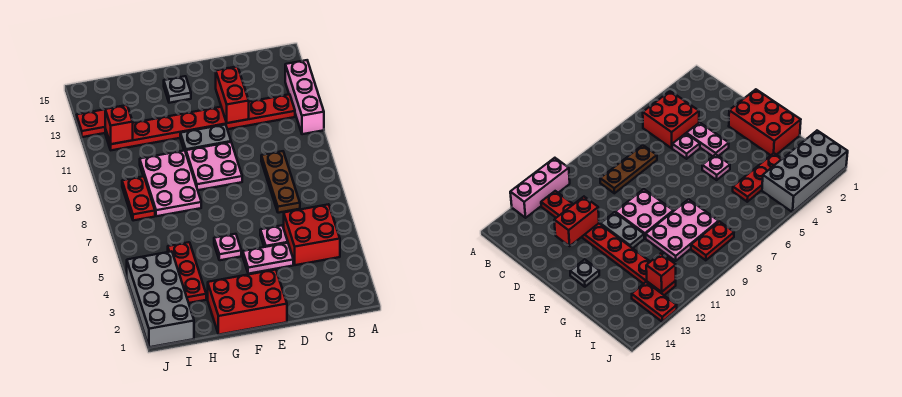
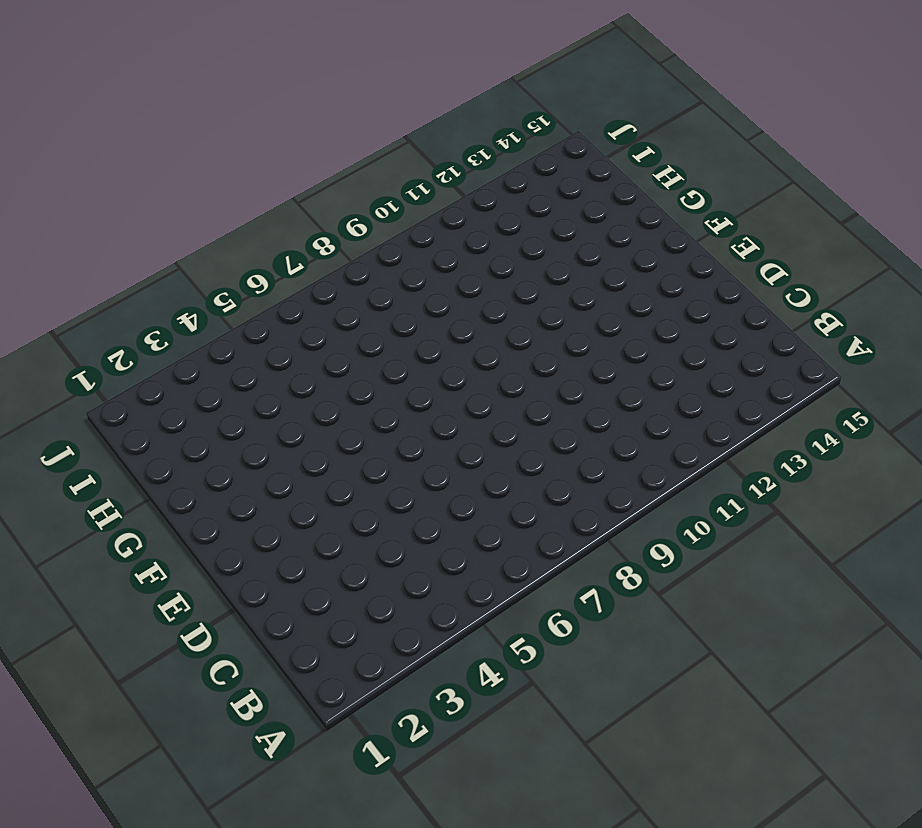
none -> pink 1x3 brick [285,60,324,134]
none -> red 2x2 brick [284,204,340,265]
none -> red 1x8 plate [105,94,295,150]

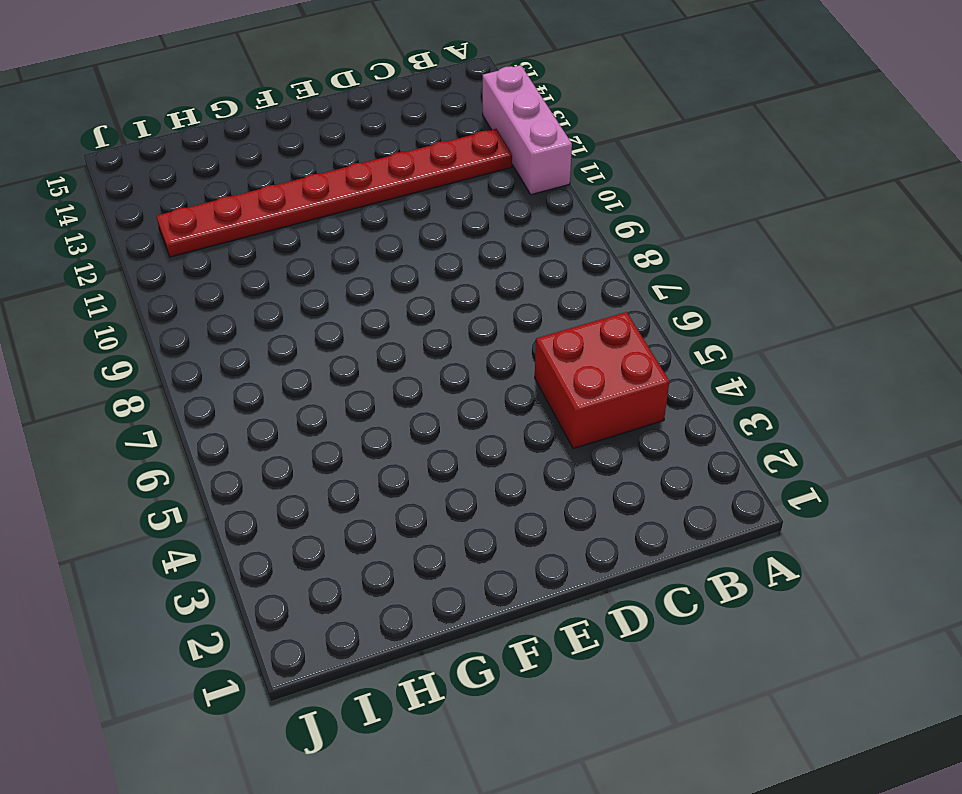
none -> brown 1x3 plate [261,151,300,213]
none -> pink 1x2 plate [243,243,293,274]
none -> pink 1x1 plate [260,225,288,247]

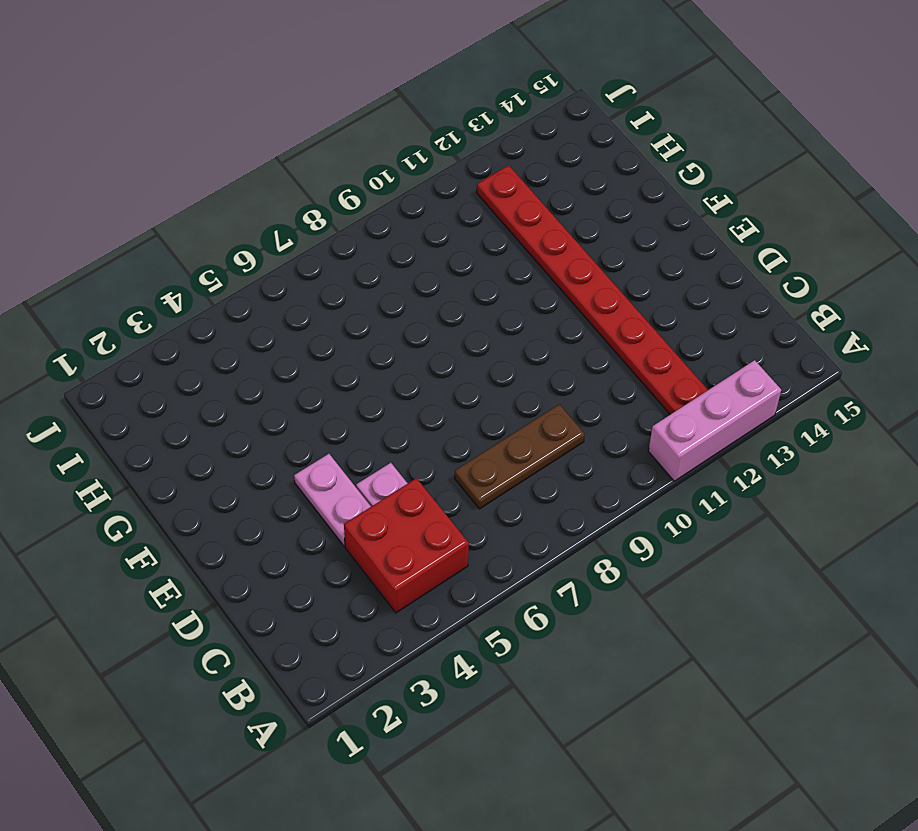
none -> red 2x3 brick [208,270,287,335]
none -> pink 2x2 plate [186,142,242,190]
none -> grey 1x2 plate [180,125,231,152]

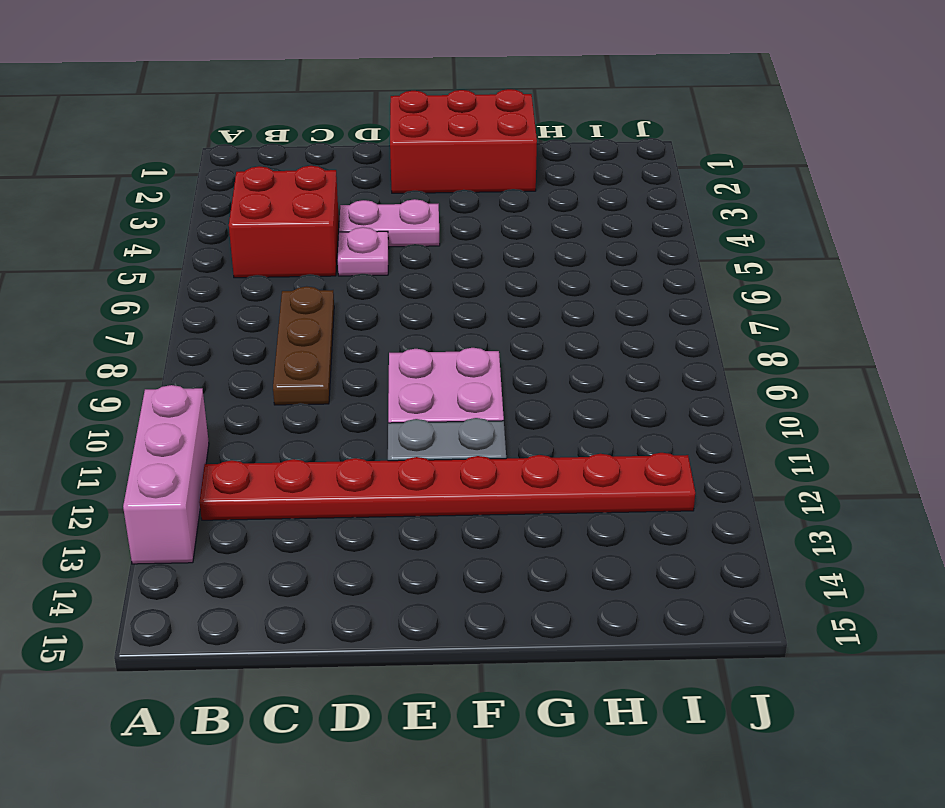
none -> pink 1x1 plate [214,234,241,260]
none -> grey 1x1 plate [164,76,191,103]
none -> pink 2x3 plate [140,150,201,216]

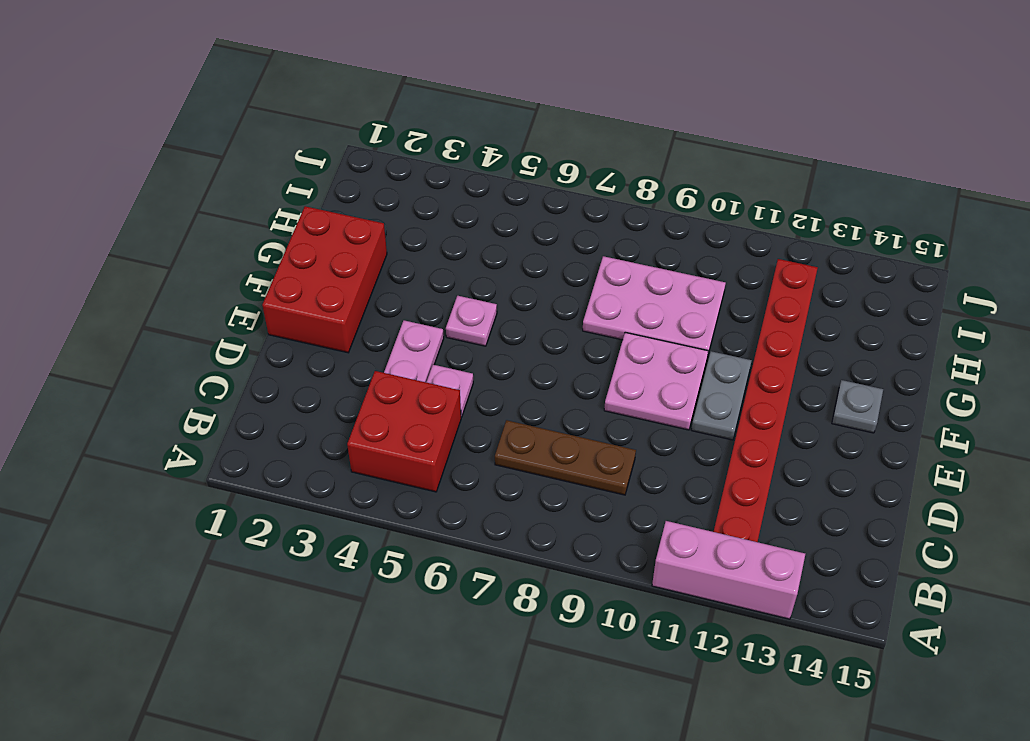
none -> red 1x3 plate [168,242,206,303]
none -> grey 2x4 brick [127,251,194,347]
none -> red 1x2 plate [122,176,155,221]

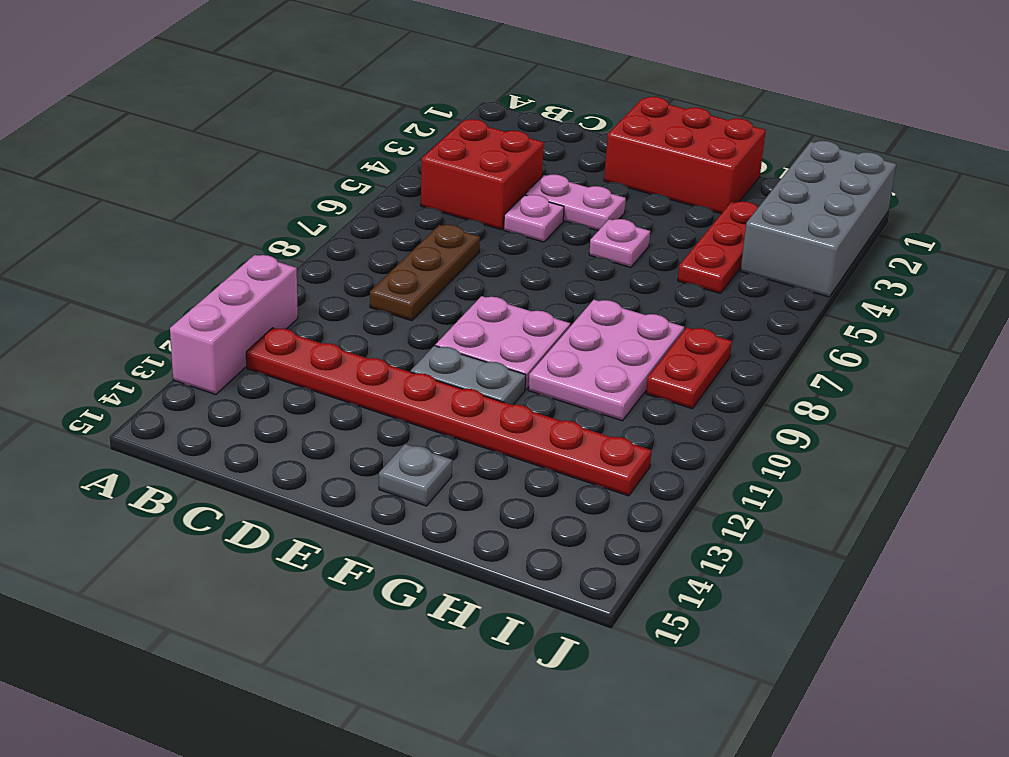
none -> red 1x2 plate [76,109,105,137]
none -> red 1x2 brick [216,66,249,123]
none -> red 1x1 brick [105,105,133,144]

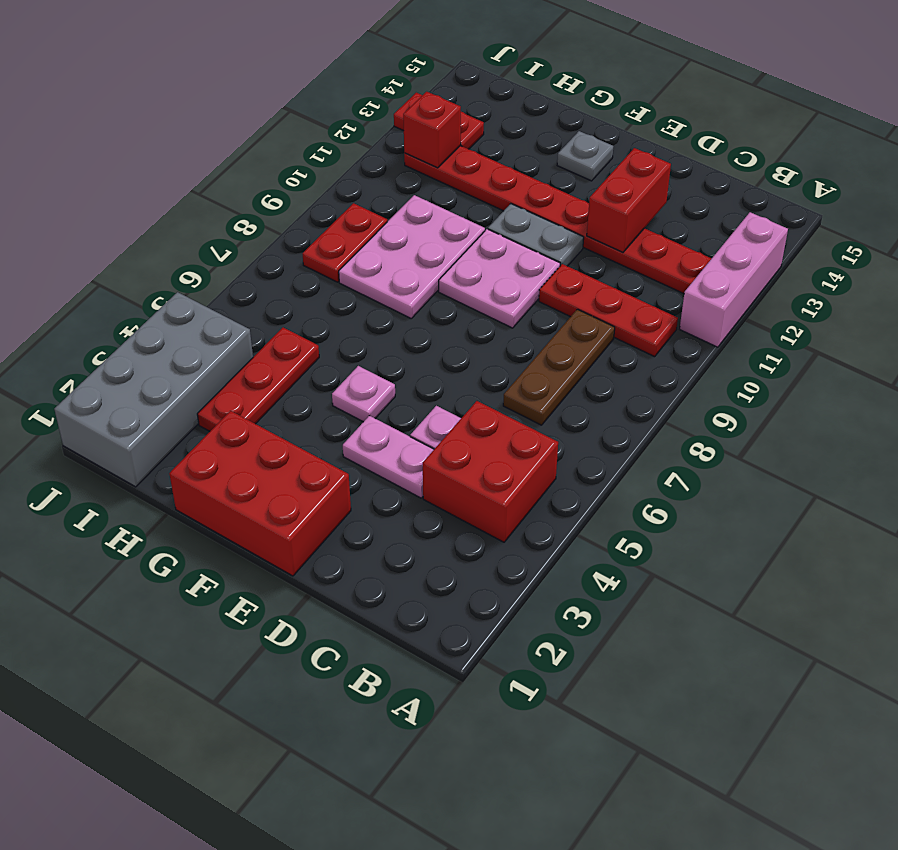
red 1x3 plate [539,264,678,357] -> none

